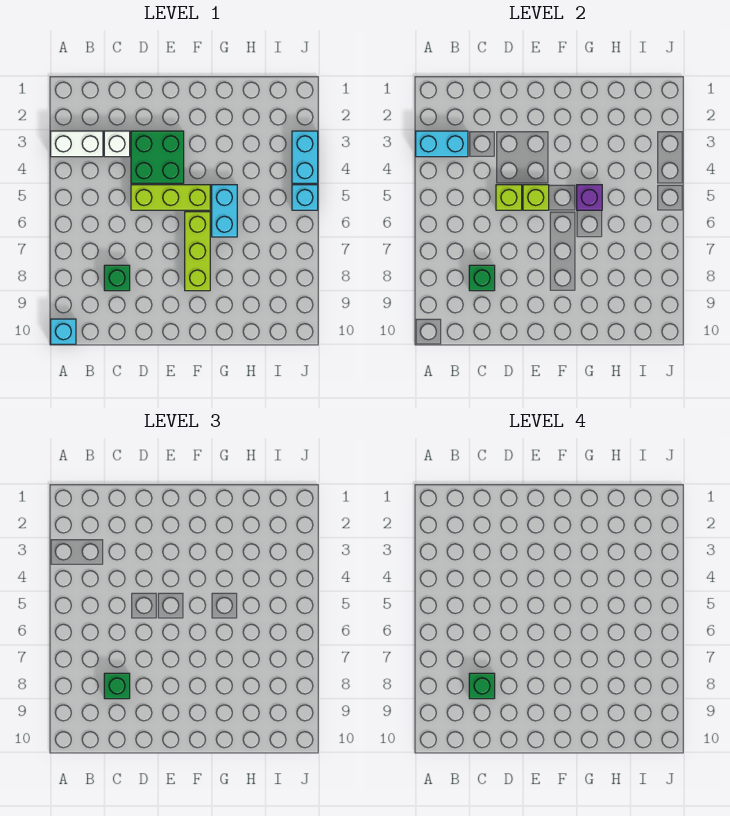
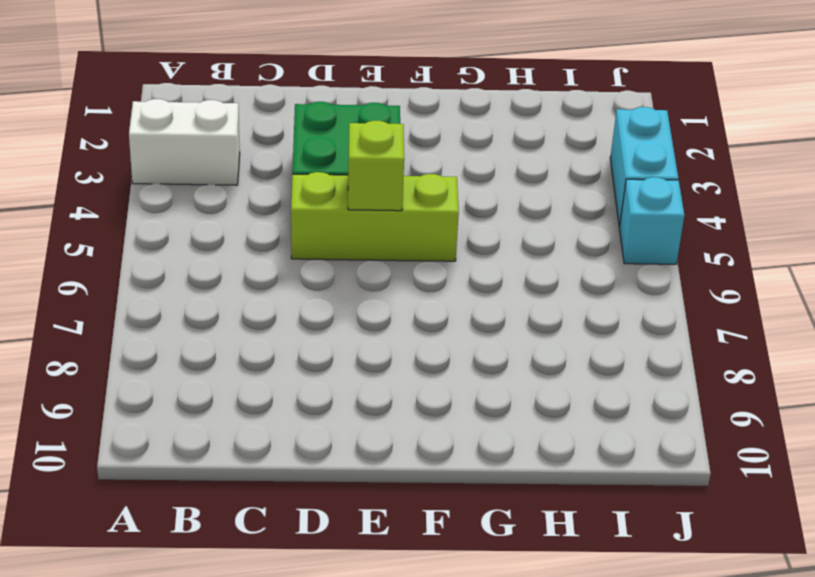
none -> cyan 1x1 brick [51,319,76,344]
none -> white 1x1 brick [104,131,130,157]
none -> green 1x1 brick [104,265,130,291]

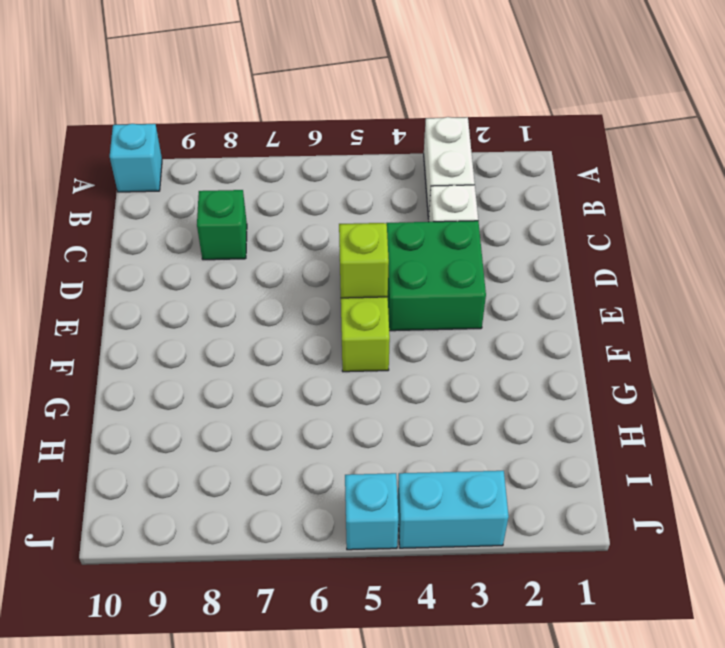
none -> lime 1x3 brick [185,212,210,291]
none -> cyan 1x2 brick [212,185,237,237]
none -> cyan 1x2 brick [416,131,468,157]

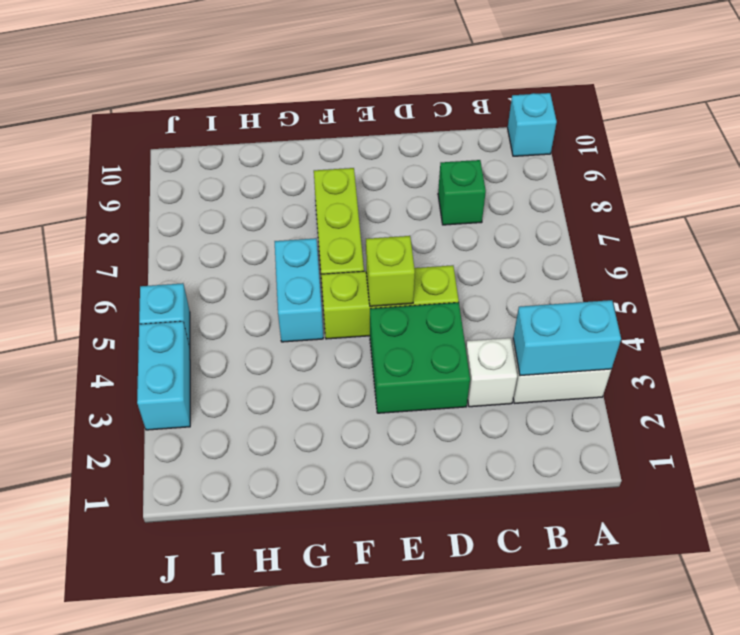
none -> green 1x1 brick [469,265,495,291]
none -> lime 1x1 brick [496,185,522,210]
none -> purple 1x1 brick [577,185,602,210]

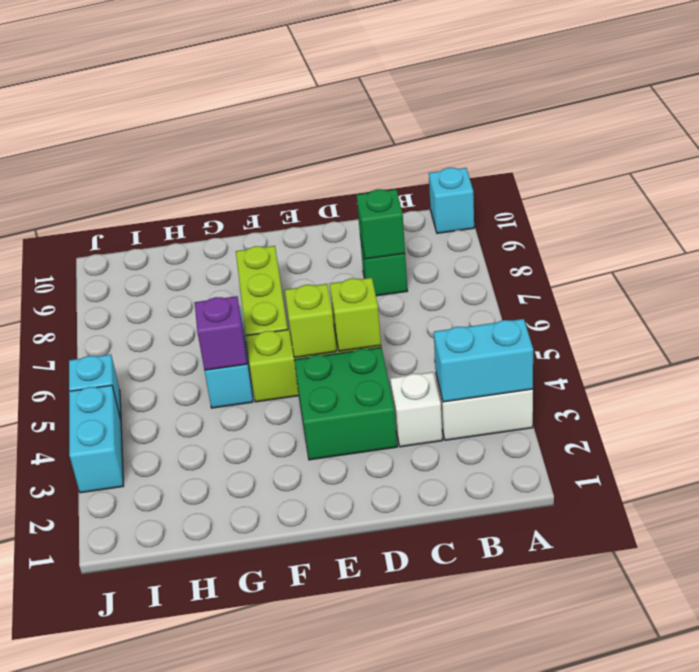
none -> green 1x1 brick [104,673,130,699]
none -> green 1x1 brick [469,673,495,699]

